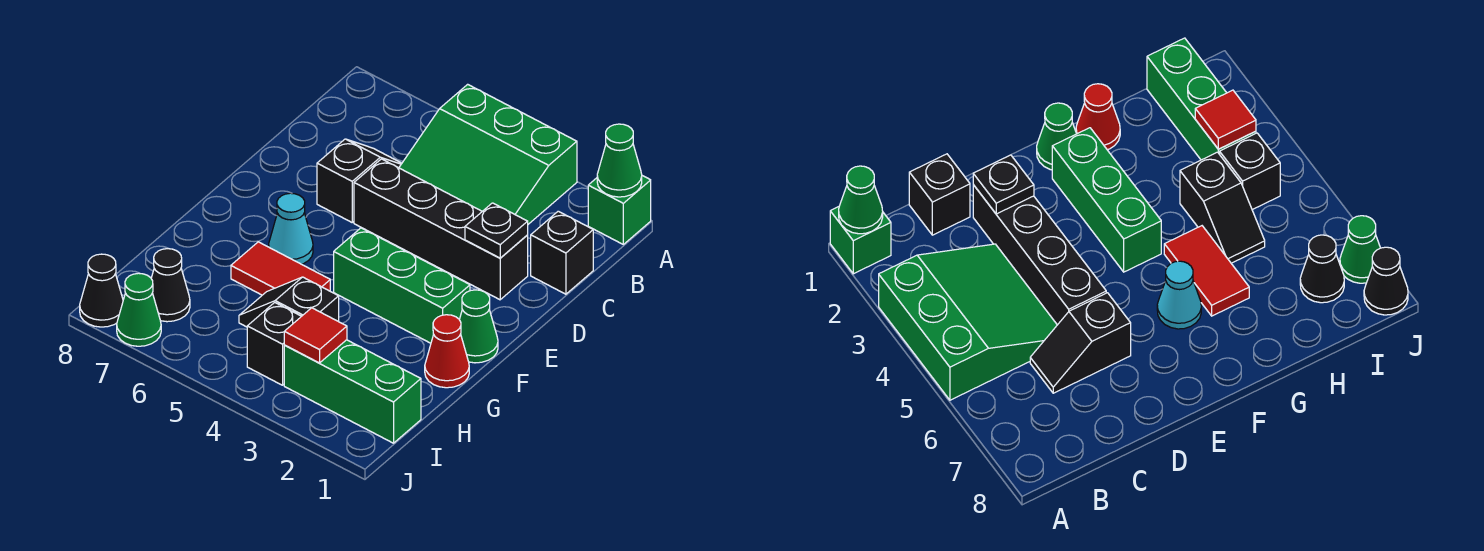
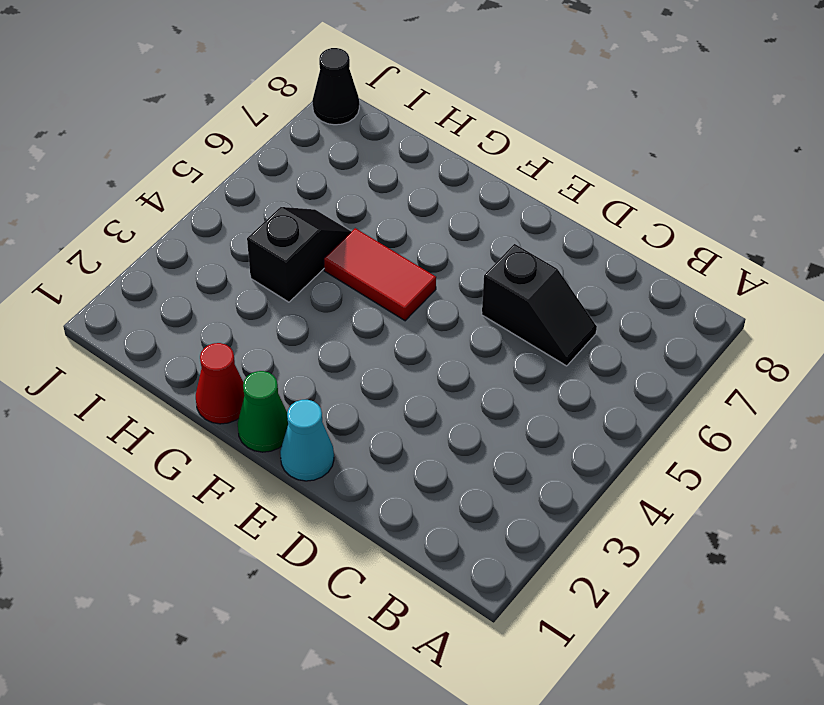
cyan 1x1 cone [280,400,334,481] -> cyan 1x1 cone moved to [269,193,313,264]
red 1x2 tile [324,228,436,321] -> red 1x2 tile turned to [231,242,330,295]
none -> green 1x1 brick [588,176,651,244]
none -> green 3x3 slope [399,84,577,224]
none -> black 1x1 brick [531,211,593,294]

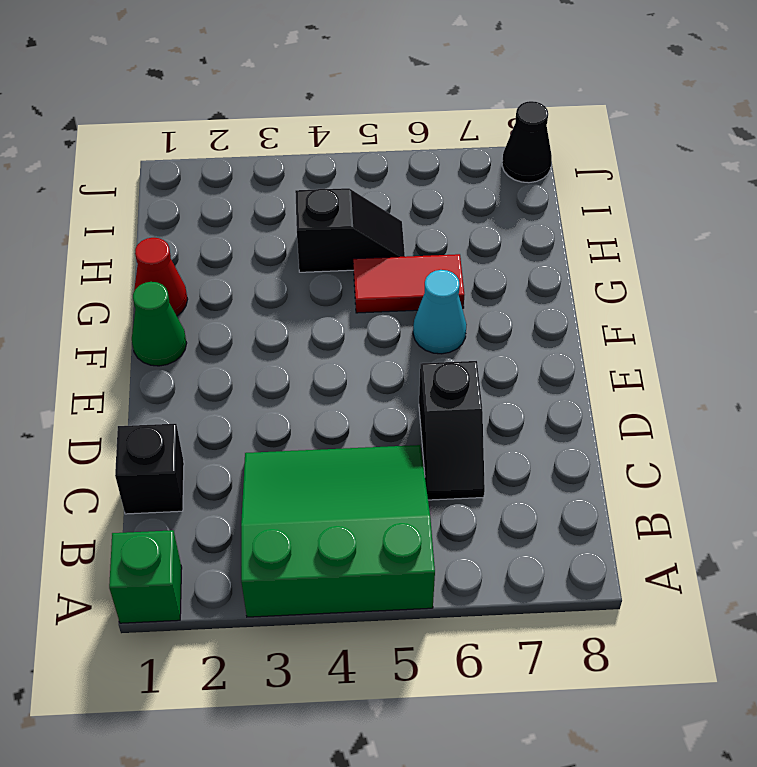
none -> black 1x4 brick [354,159,528,300]
none -> green 1x3 brick [334,228,470,343]
none -> green 1x3 brick [284,340,421,443]

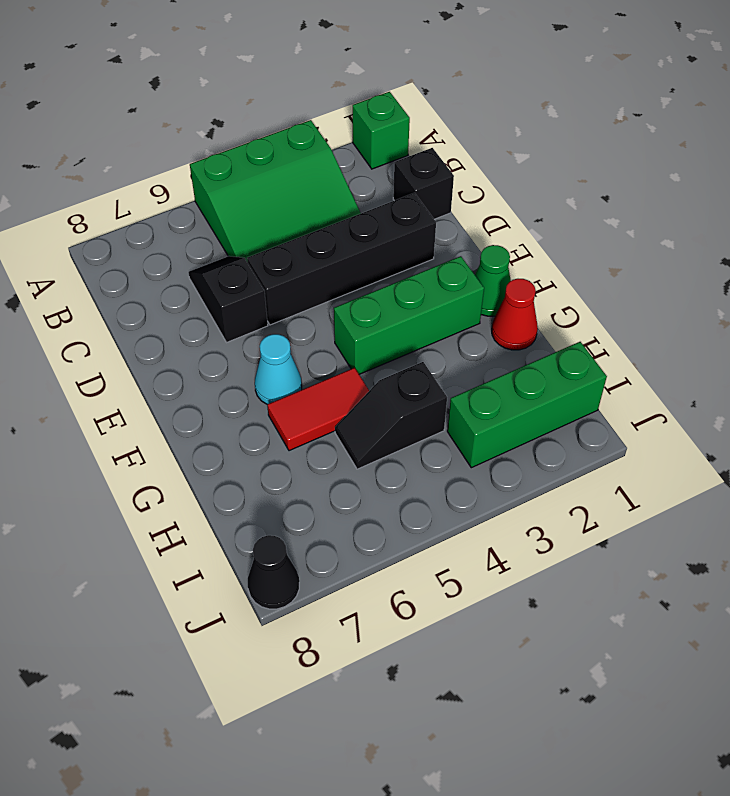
none -> black 1x1 brick [247,302,301,385]
none -> black 1x1 cone [151,249,190,322]
none -> green 1x1 cone [117,273,161,346]

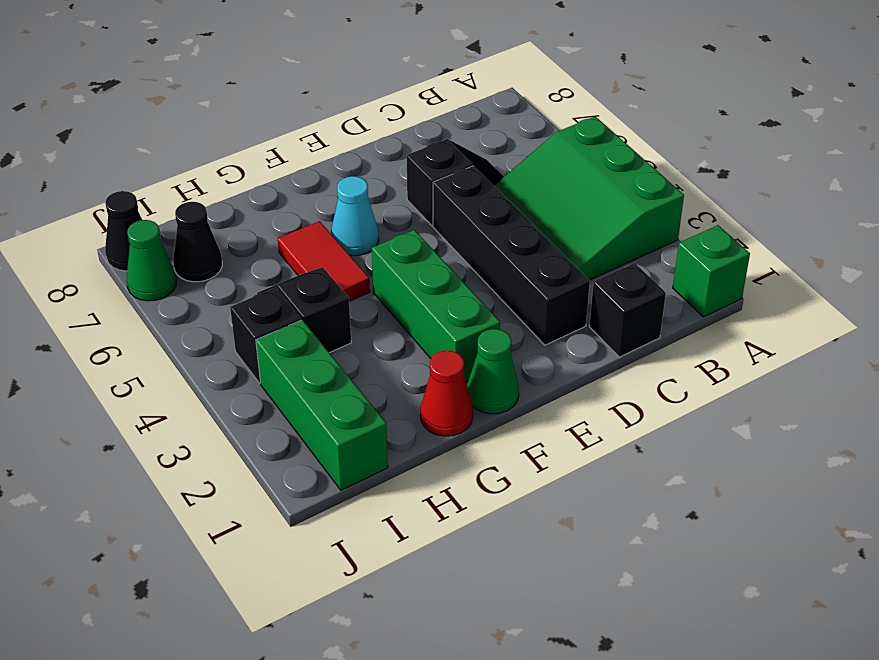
none -> green 1x1 cone [597,124,642,197]
none -> black 1x1 plate [465,203,528,258]
none -> red 1x1 tile [284,308,347,363]

